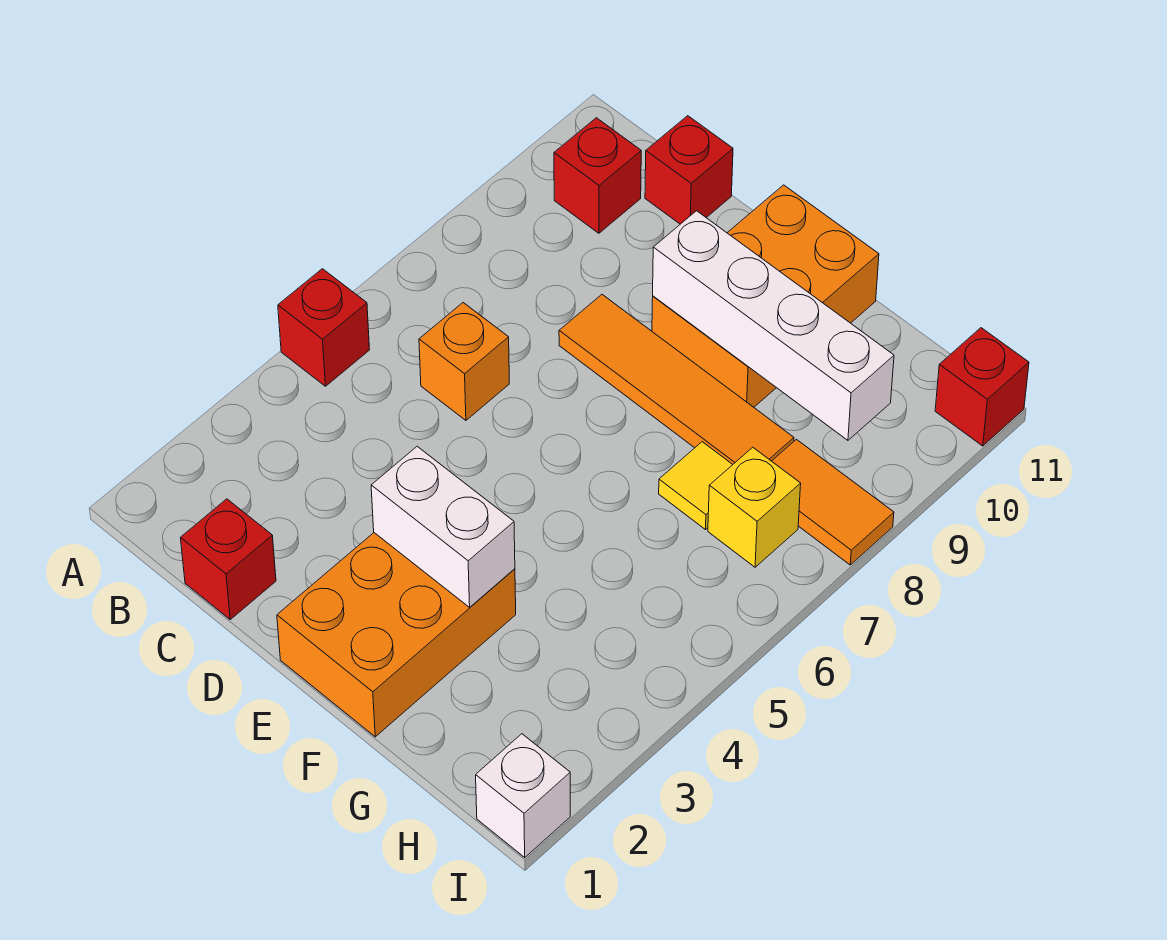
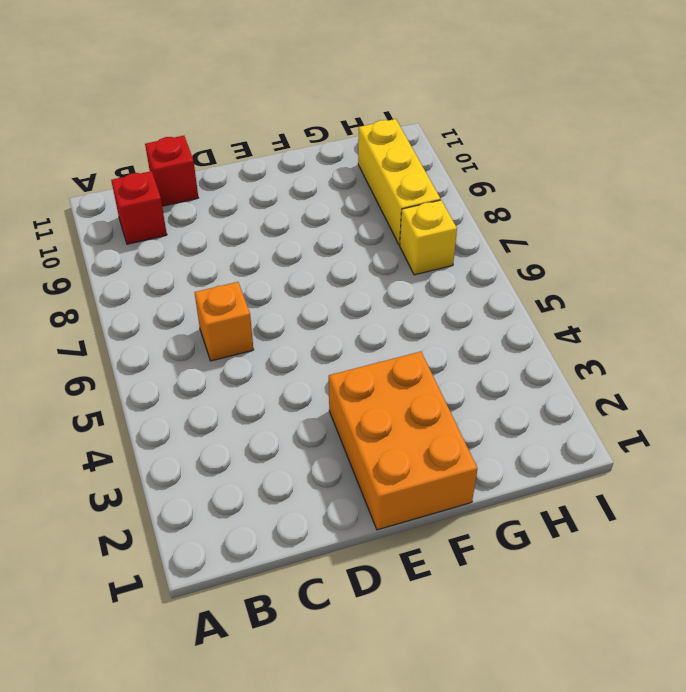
yellow 1x3 brick [358,119,440,245] -> orange 1x2 tile [772,439,894,565]
none -> red 1x1 brick [278,269,370,386]
none -> red 1x1 brick [181,499,276,619]
none -> orange 1x4 tile [559,295,794,464]

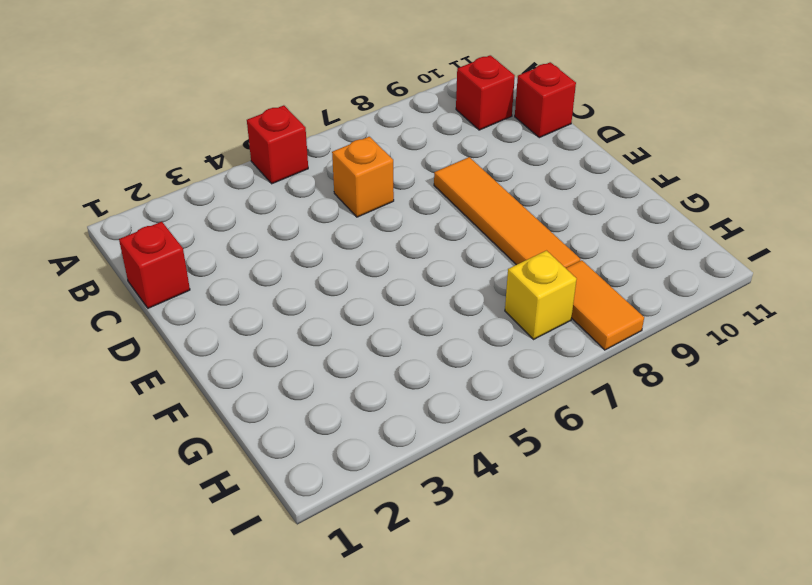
none -> orange 2x3 brick [277,533,516,737]
none -> orange 2x3 brick [652,185,879,407]
none -> yellow 1x1 tile [659,442,733,530]

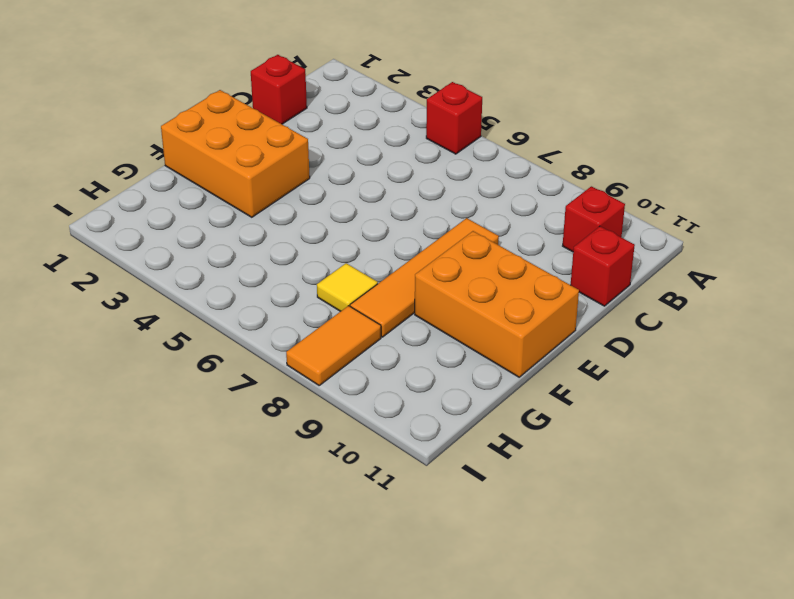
none -> orange 1x1 brick [419,303,509,420]
none -> yellow 1x1 brick [708,447,801,567]
none -> white 1x1 brick [476,734,570,857]

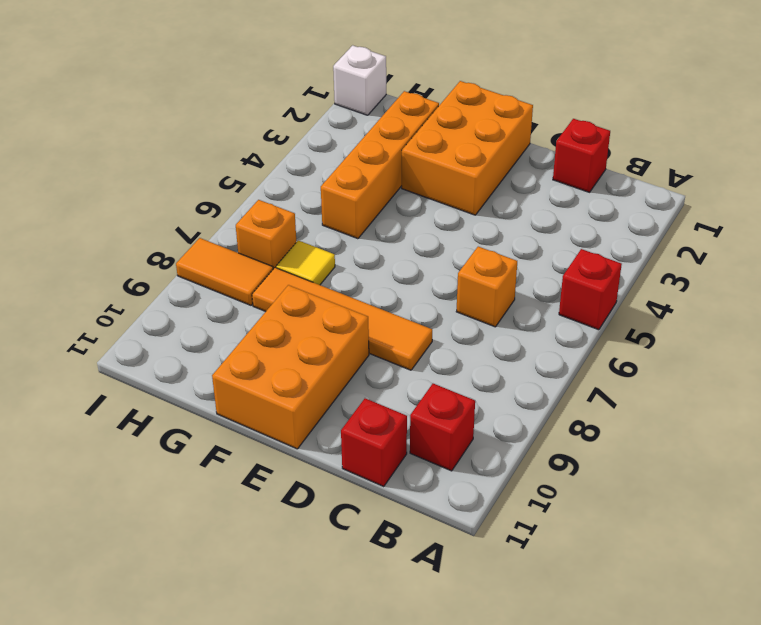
orange 1x4 brick [321,91,439,239] -> none
orange 1x1 brick [236,200,296,269] -> yellow 1x1 brick [708,447,801,567]
none -> red 1x1 brick [935,328,1029,446]
none -> white 1x2 brick [371,446,515,607]
none -> white 1x4 brick [653,211,894,440]

